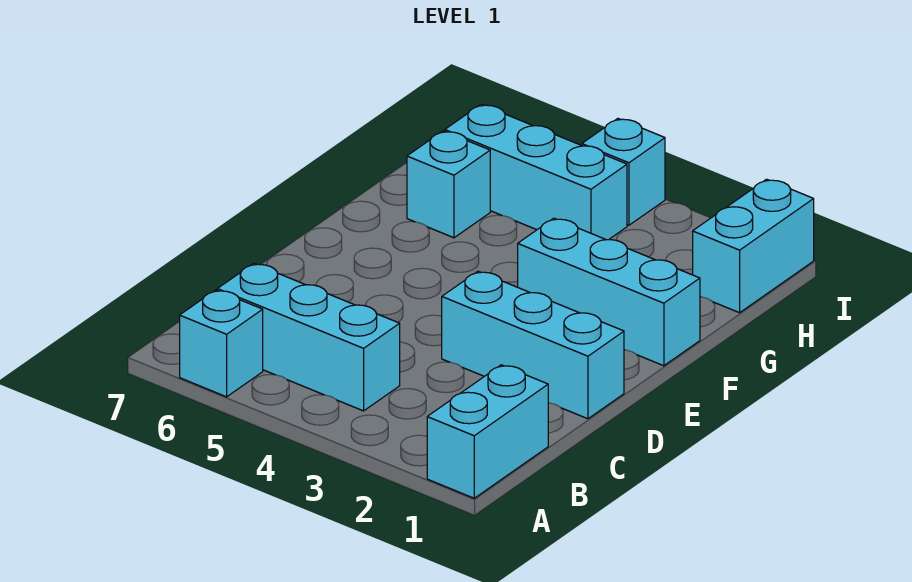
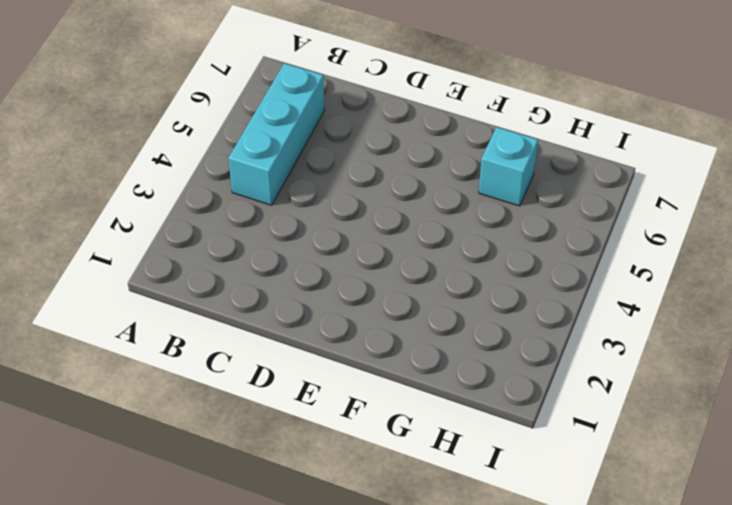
none -> cyan 1x2 brick [427,365,548,498]
none -> cyan 1x1 brick [180,290,263,397]

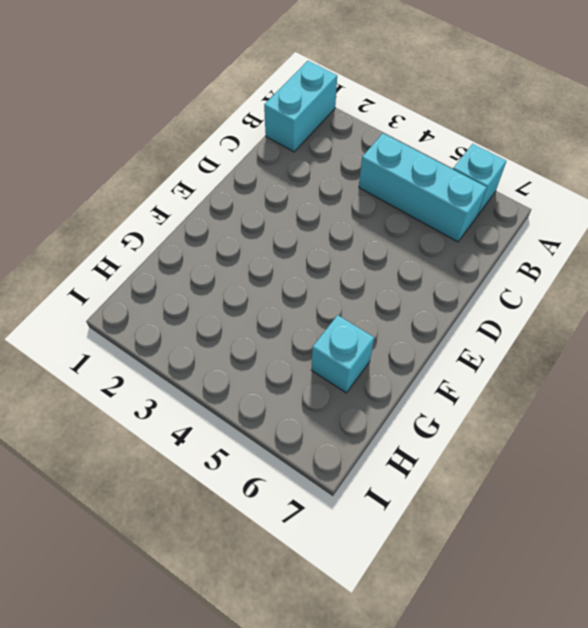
none -> cyan 1x3 brick [442,271,624,419]
none -> cyan 1x3 brick [518,218,700,366]

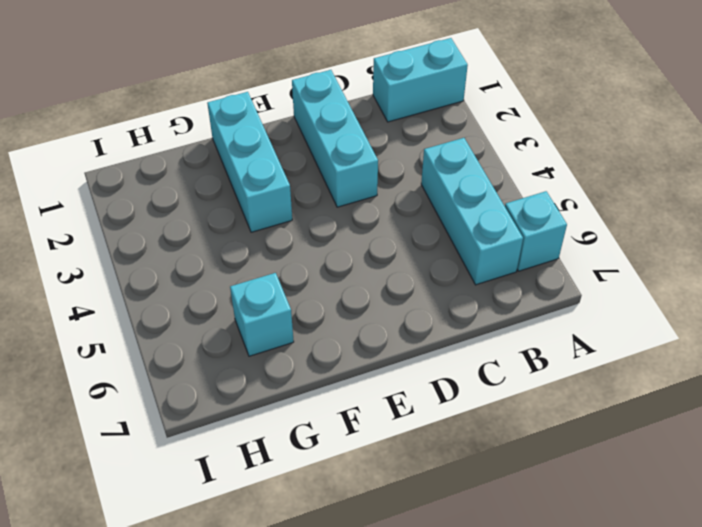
none -> cyan 1x2 brick [693,179,814,313]
none -> cyan 1x3 brick [445,104,627,240]

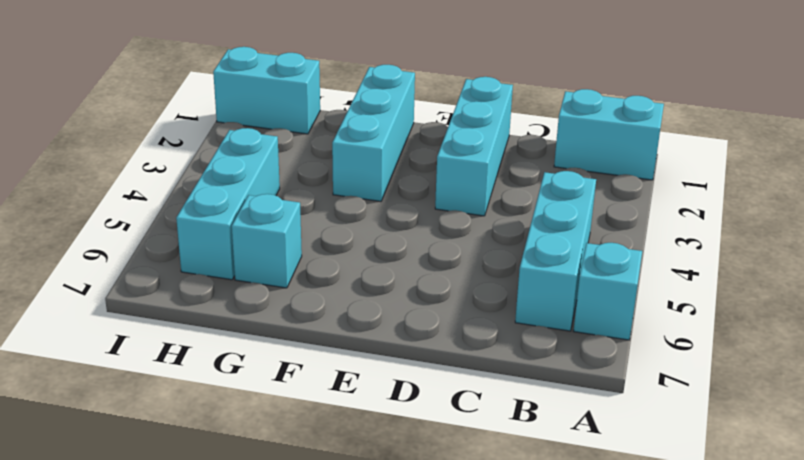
none -> cyan 1x1 brick [582,119,665,225]

